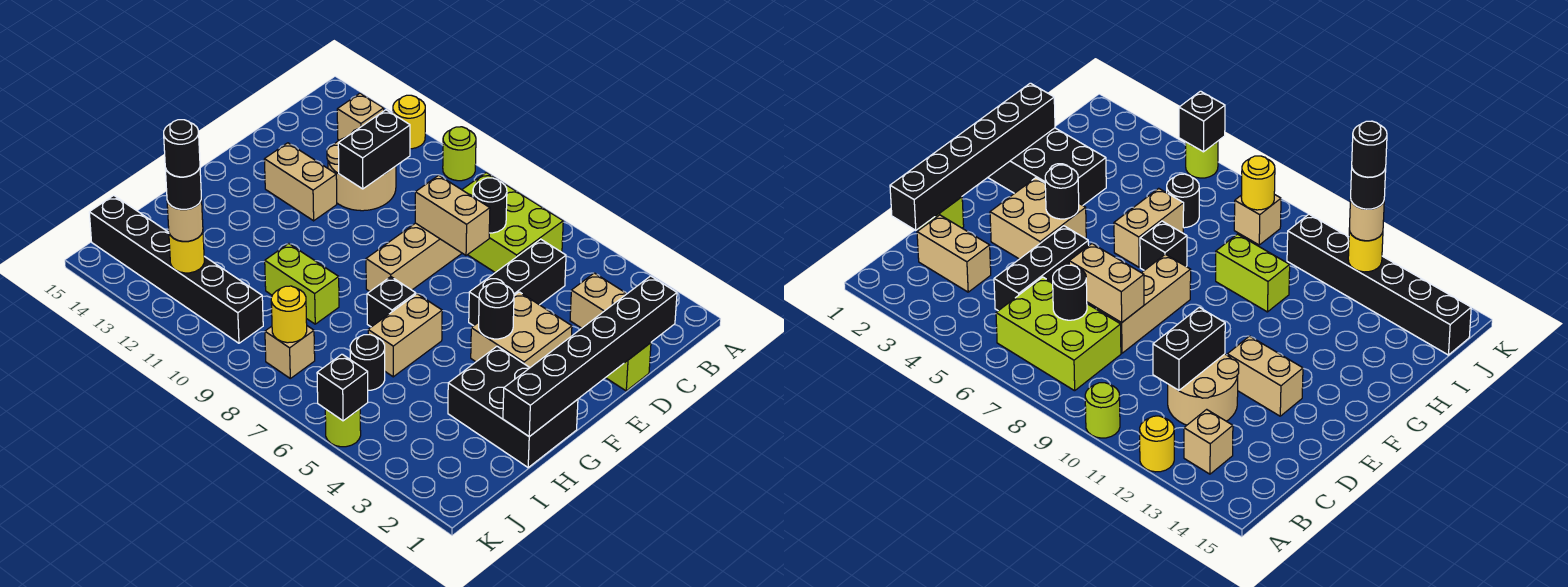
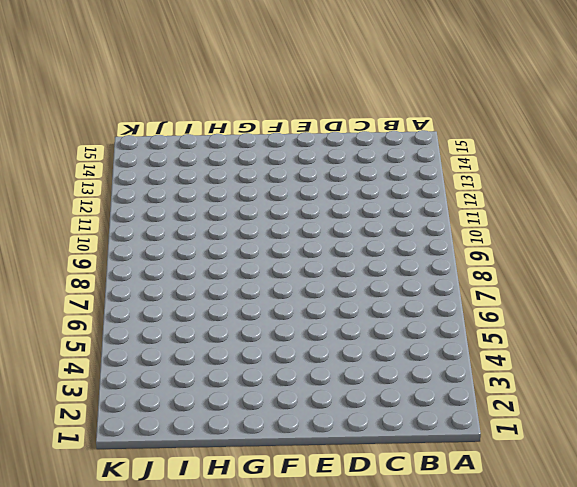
none -> lime 1x1 round brick [443,127,476,181]
none -> yellow 1x1 round brick [393,95,425,149]
none -> lime 2x3 brick [462,173,563,273]
none -> tan 1x1 brick [337,93,384,140]

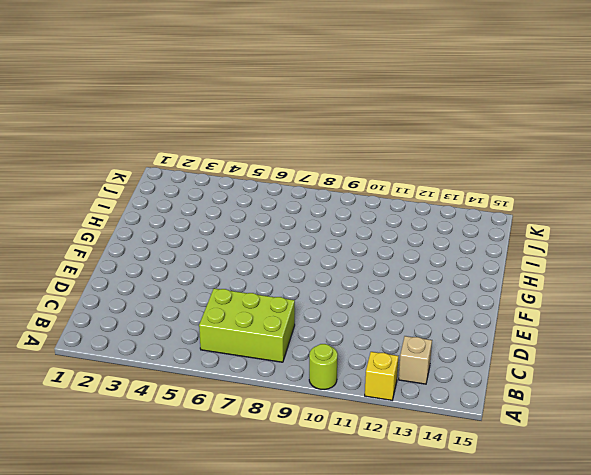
yellow 1x1 brick [365,352,399,400] -> yellow 1x1 round brick [393,95,425,149]
none -> tan 1x2 brick [570,273,627,328]
none -> black 1x3 brick [469,239,566,326]
none -> tan 2x2 round brick [327,129,396,211]
none -> lime 1x1 brick [606,343,651,391]

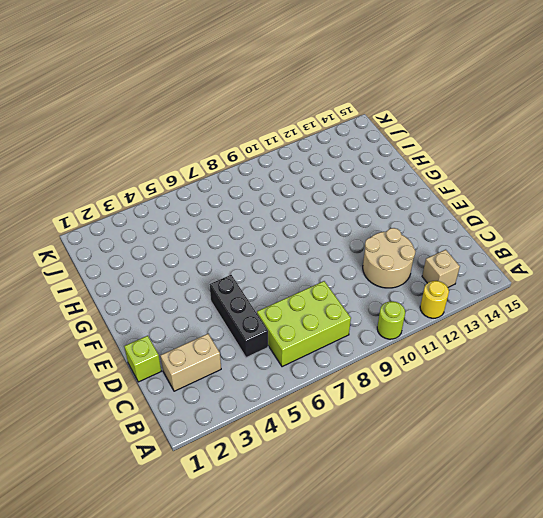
none -> tan 1x3 brick [366,223,462,291]
none -> tan 2x2 brick [471,292,572,367]
none -> tan 1x2 brick [264,143,337,221]
none -> black 2x3 brick [448,346,578,467]

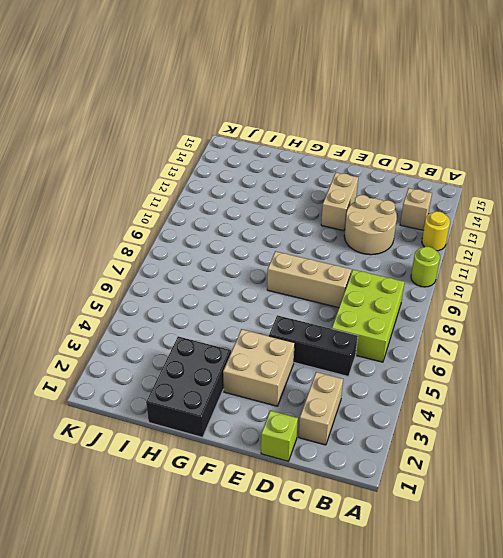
none -> tan 1x2 brick [368,294,442,377]
none -> black 1x1 brick [367,277,416,327]
none -> lime 1x2 brick [265,244,339,324]
none -> black 1x1 round brick [350,335,385,390]

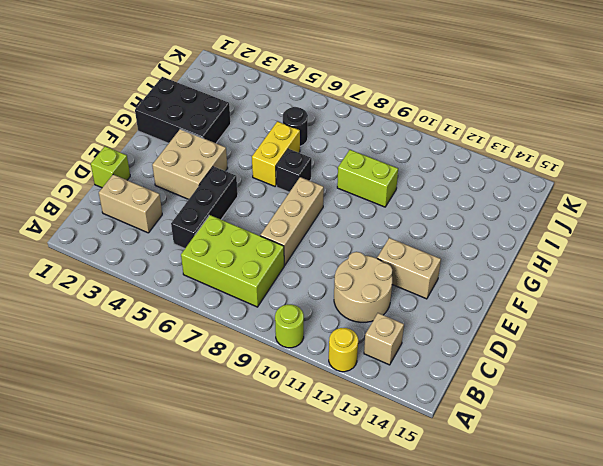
yellow 1x2 brick [252,121,300,186] -> tan 1x2 brick [368,294,442,377]
none -> tan 1x1 brick [265,326,315,378]
none -> black 1x6 brick [89,195,263,343]
none -> lime 1x1 round brick [325,409,361,447]
none -> black 1x6 brick [503,276,677,437]

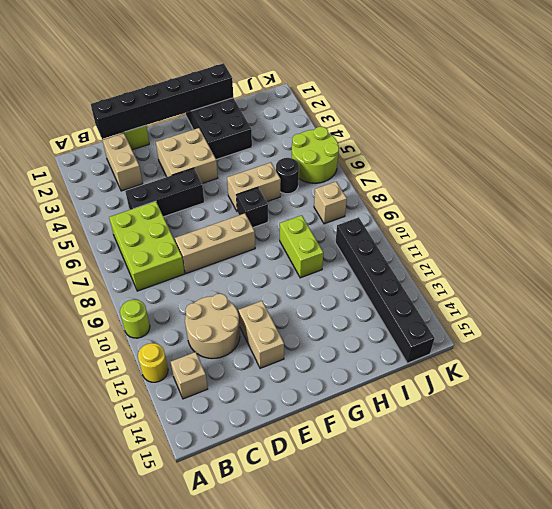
lime 2x2 round brick [292,127,339,183] -> lime 1x1 round brick [325,409,361,447]
none -> black 1x1 round brick [473,178,507,233]
none -> black 1x2 brick [338,110,410,189]
none -> tan 1x2 brick [415,175,490,255]
none -> black 1x1 round brick [479,283,514,339]

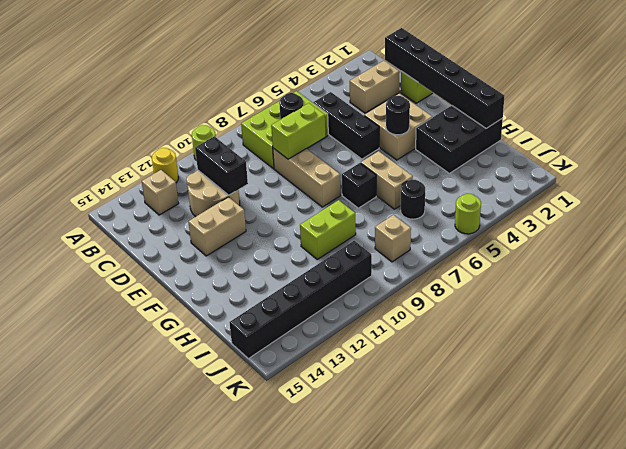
lime 1x2 brick [271,103,325,159] -> tan 1x2 brick [415,175,490,255]
none -> yellow 1x1 round brick [271,286,307,343]
none -> yellow 1x1 round brick [169,232,204,273]
none -> black 1x1 brick [317,354,368,421]
none -> tan 1x1 round brick [167,198,203,241]

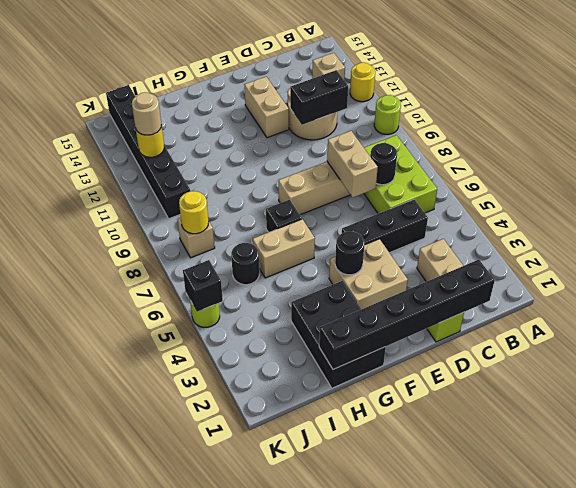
none -> lime 1x2 brick [265,244,339,324]
none -> black 1x1 round brick [165,168,201,209]
none -> black 1x1 round brick [164,120,200,177]

